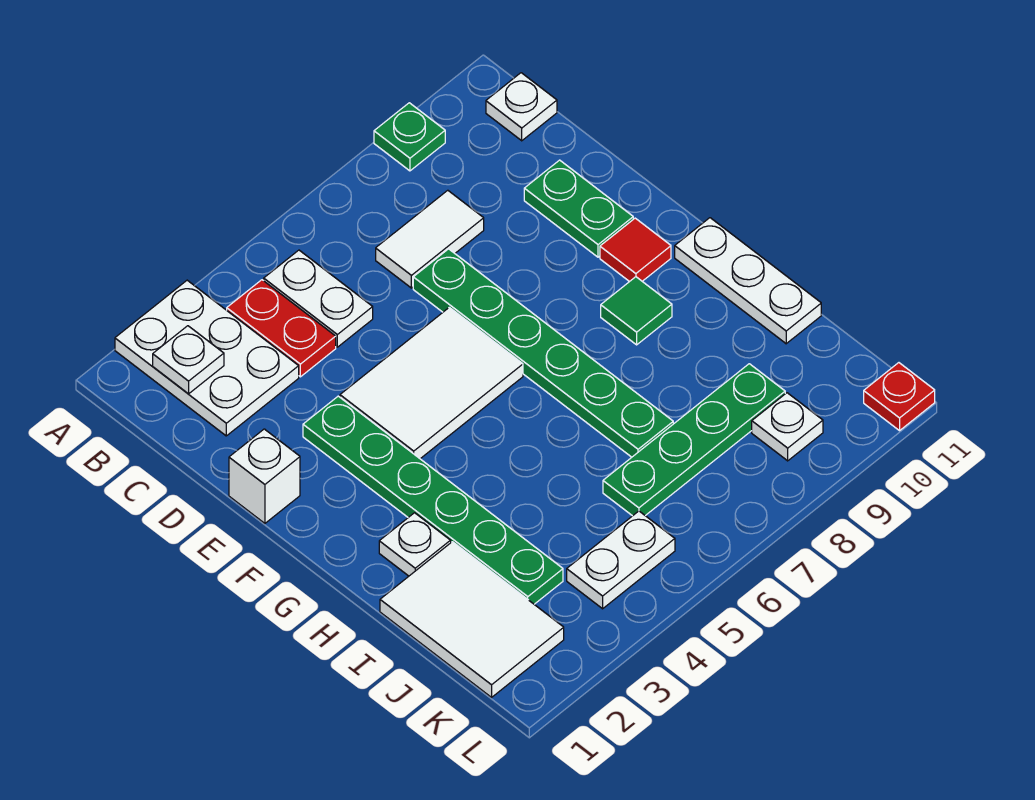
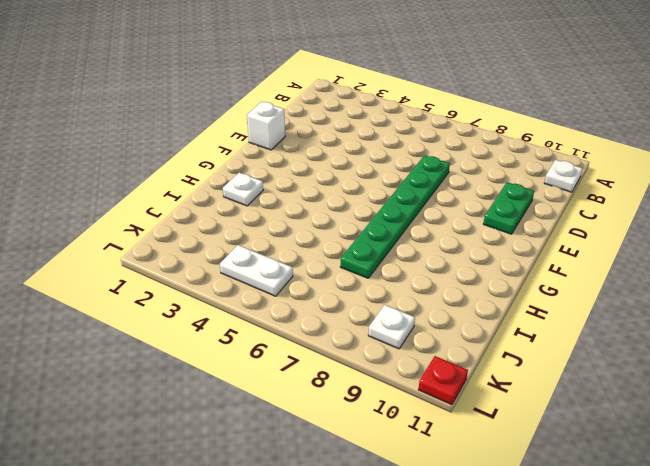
none -> white 2x3 plate [115,280,299,436]
none -> green 1x1 plate [374,103,445,171]
none -> red 1x2 plate [227,280,336,377]

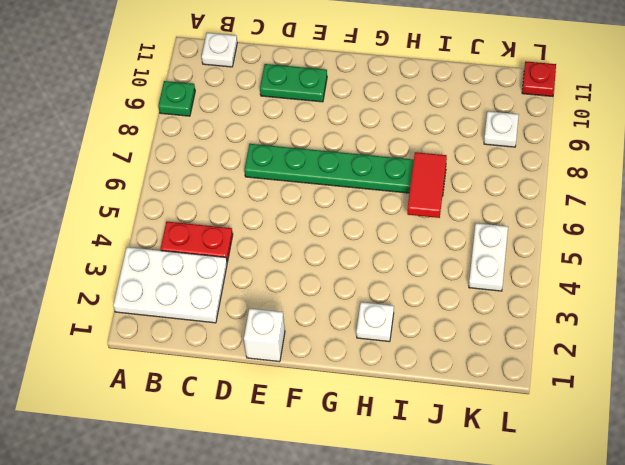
red 1x2 tile [407,152,447,218] -> none
none -> white 1x2 plate [264,250,373,347]
none -> white 1x2 tile [376,190,484,288]
none -> green 1x6 plate [303,396,563,604]

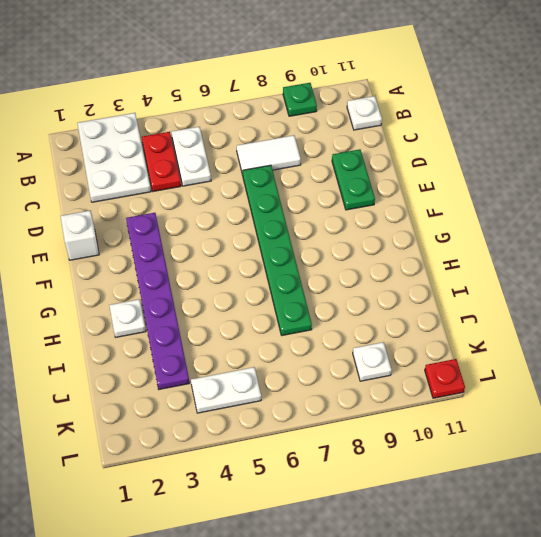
purple 1x6 plate [126,213,189,389] -> green 1x6 plate [303,396,563,604]
none -> white 2x3 tile [340,307,523,459]
none -> red 1x1 tile [600,218,671,282]
none -> green 1x1 tile [601,277,672,345]

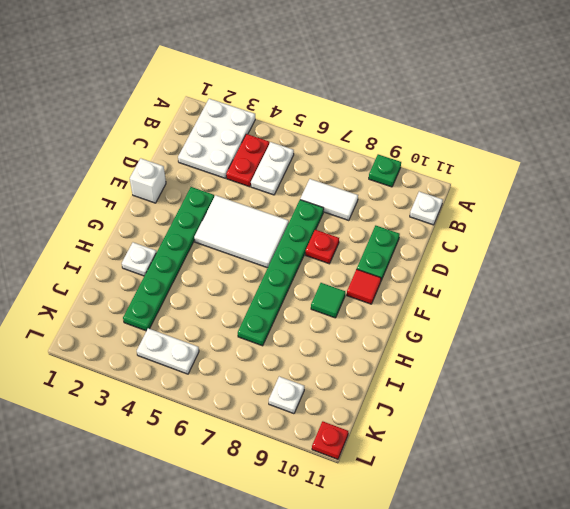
red 1x1 plate [305,230,339,264] -> none
none -> white 1x3 plate [675,218,821,344]
none -> white 2x3 tile [380,542,564,697]
none -> green 1x4 plate [603,364,785,516]

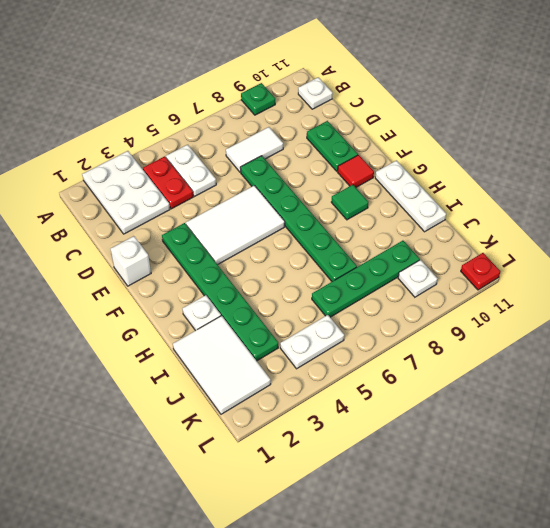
none -> white 1x1 plate [153,326,224,394]

